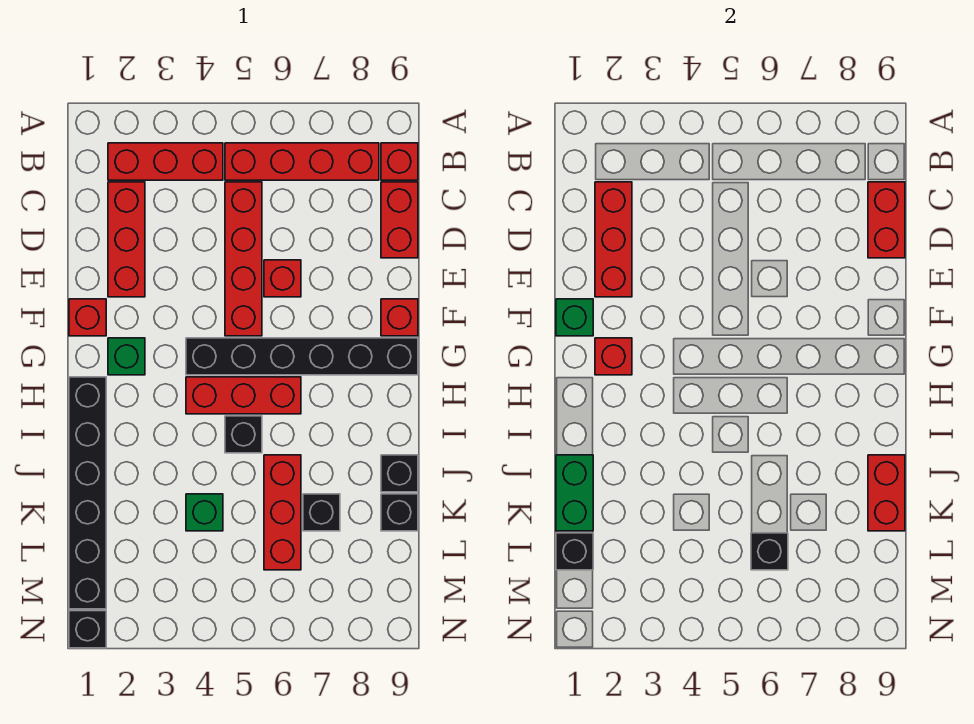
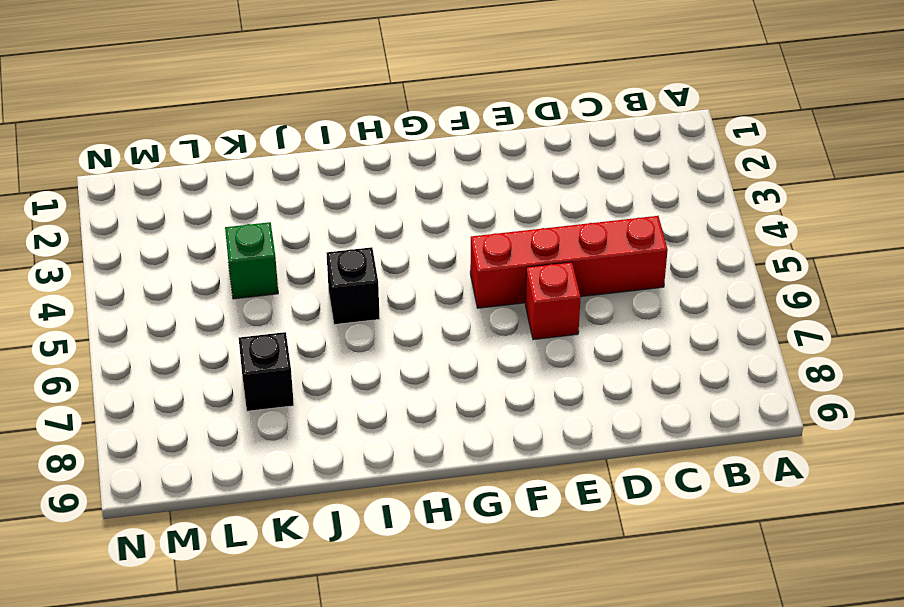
none -> red 1x3 brick [108,143,223,180]
none -> red 1x4 brick [225,143,379,180]
none -> red 1x1 brick [381,143,418,180]

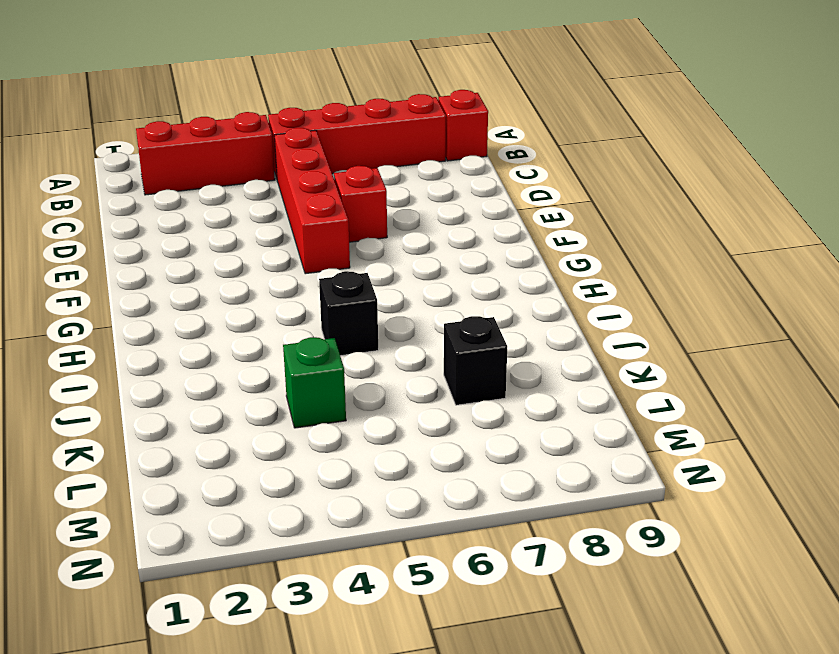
none -> red 1x3 brick [108,182,145,297]
none -> red 1x2 brick [381,182,418,258]
none -> red 1x1 brick [69,299,106,336]

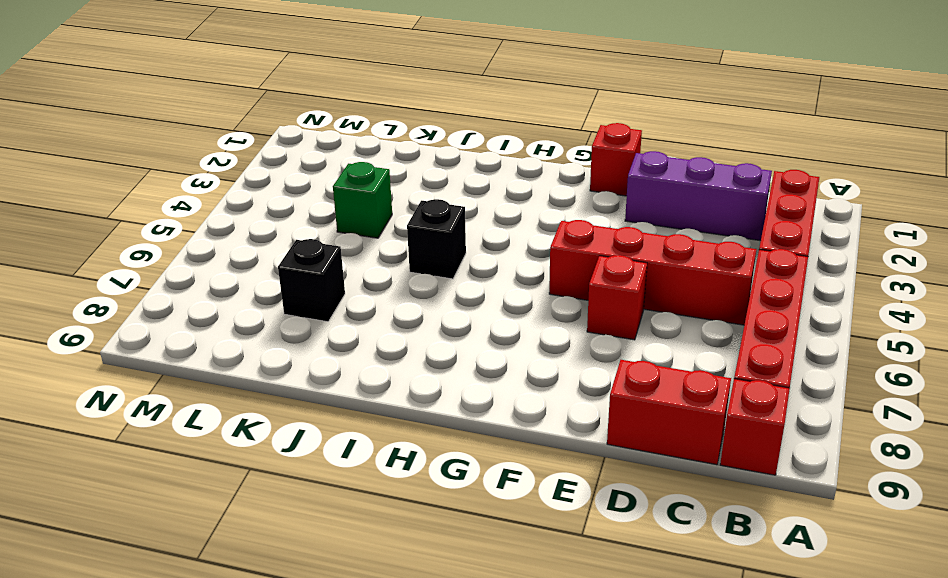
purple 1x3 brick [625,151,772,241] -> red 1x3 brick [108,182,145,297]
none -> red 1x1 brick [381,299,418,336]
none -> green 1x1 brick [108,338,145,375]
none -> black 1x6 brick [186,338,418,375]

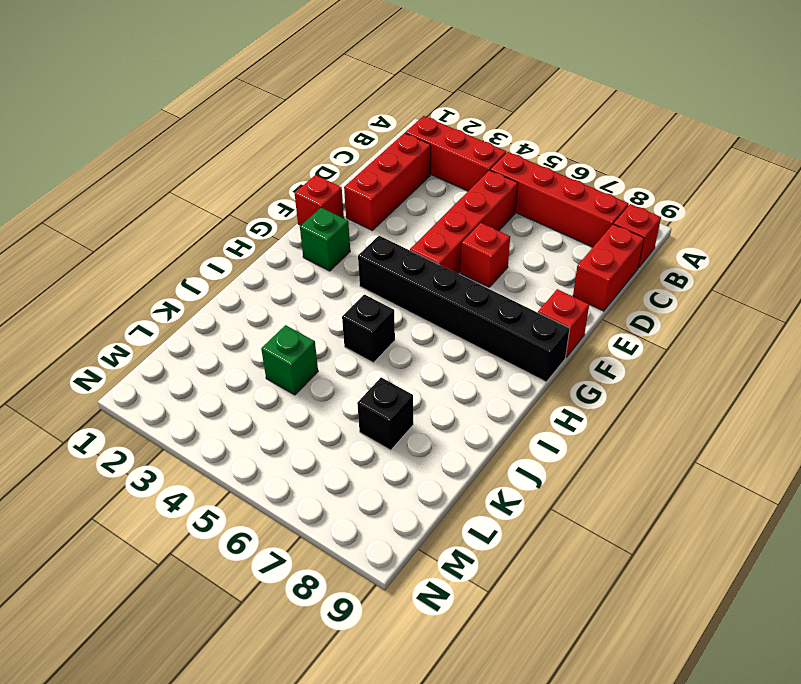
none -> black 1x6 brick [69,377,106,609]
none -> red 1x3 brick [186,377,301,414]
none -> red 1x3 brick [264,455,301,570]

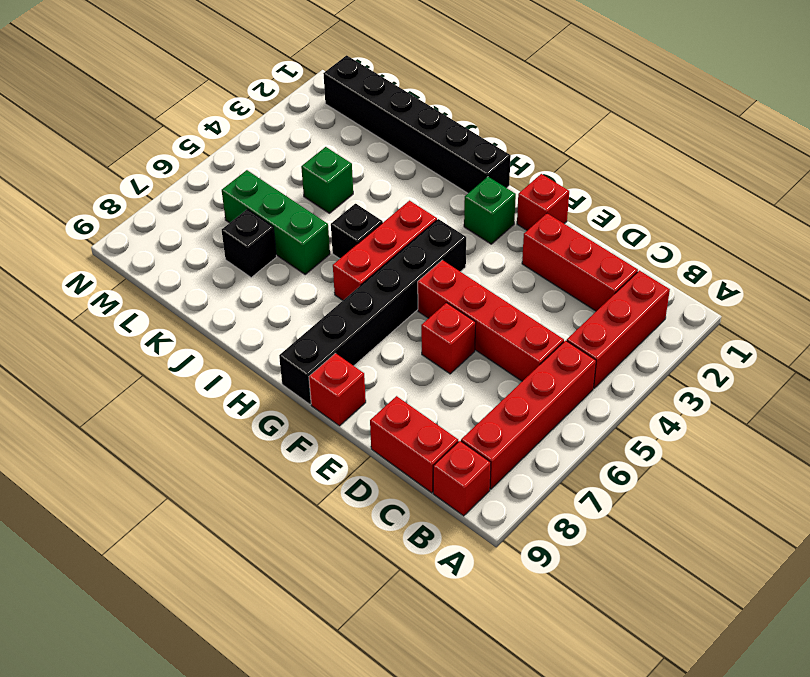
green 1x3 brick [222,170,330,274] -> red 1x3 brick [264,455,301,570]
none -> black 1x1 brick [381,455,418,492]
none -> black 1x1 brick [381,494,418,531]
none -> black 1x1 brick [69,611,106,648]

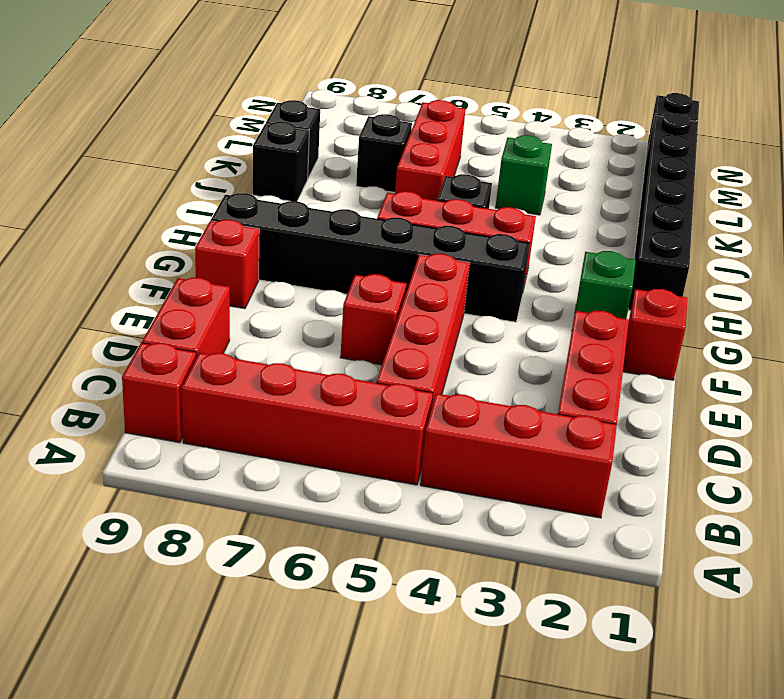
none -> red 1x3 brick [595,182,632,297]
none -> red 1x2 brick [868,182,905,258]
none -> green 1x1 brick [556,299,593,336]

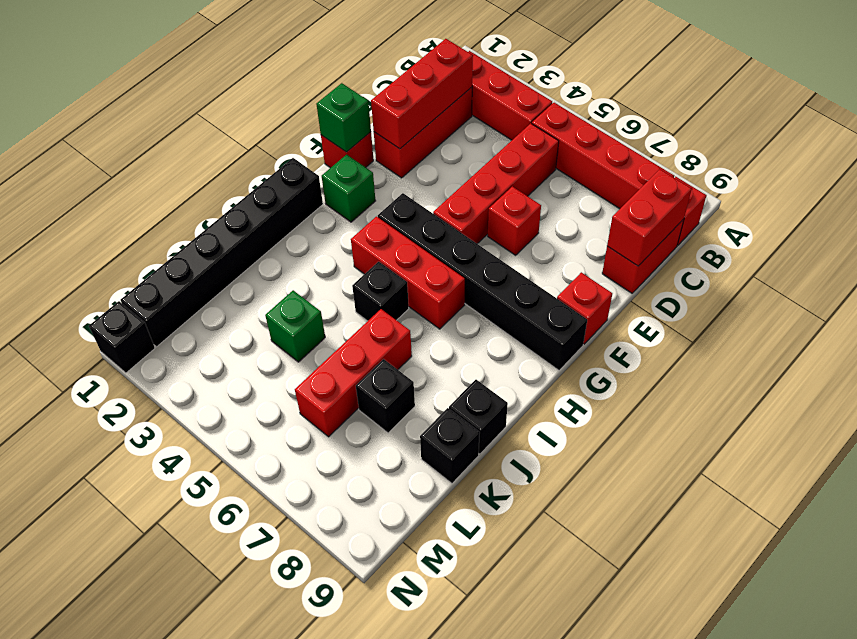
none -> red 1x1 brick [595,338,632,375]
none -> green 1x2 brick [556,455,593,531]
none -> red 1x2 brick [868,455,905,531]

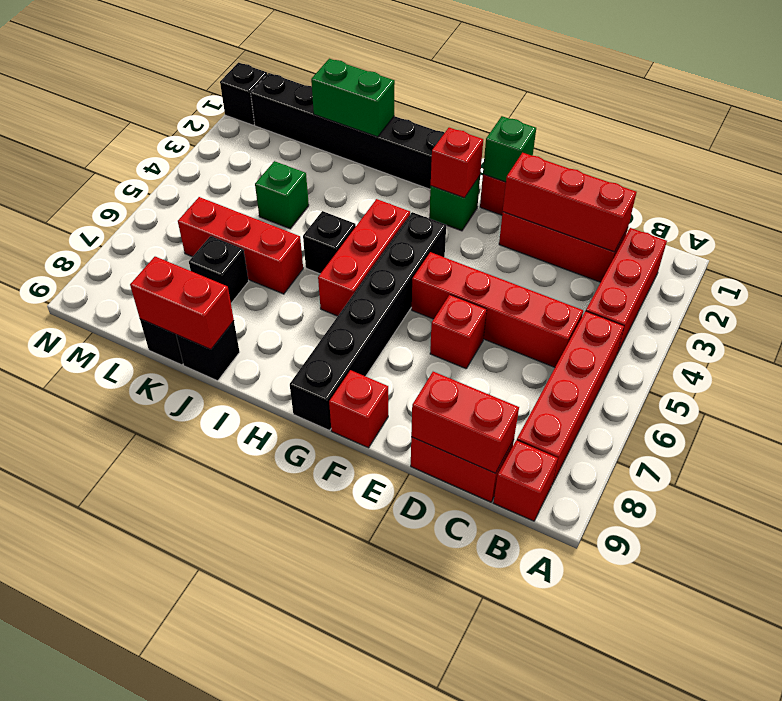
none -> black 1x1 brick [556,533,593,570]
none -> black 1x1 brick [751,533,788,570]

